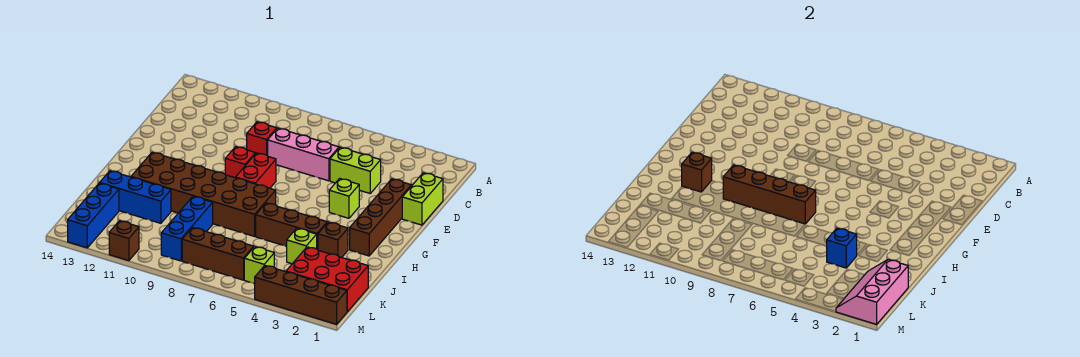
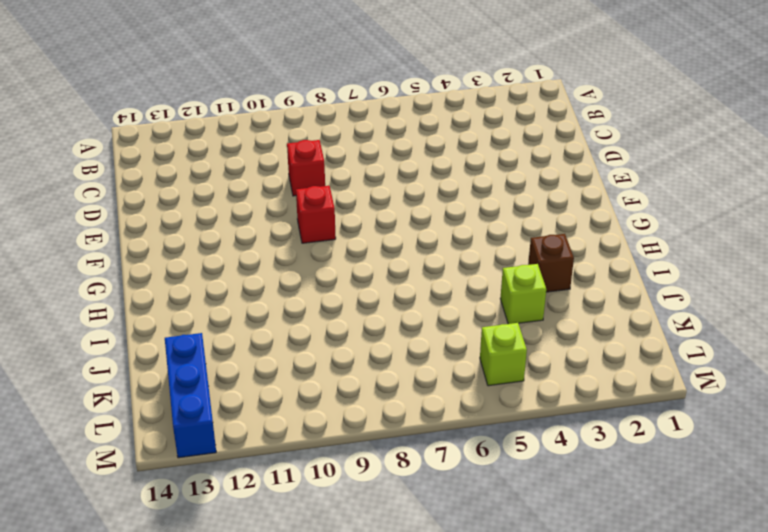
none -> lime 1x2 brick [402,173,443,225]
none -> lime 1x2 brick [330,147,381,193]
none -> pink 1x3 brick [268,128,339,181]

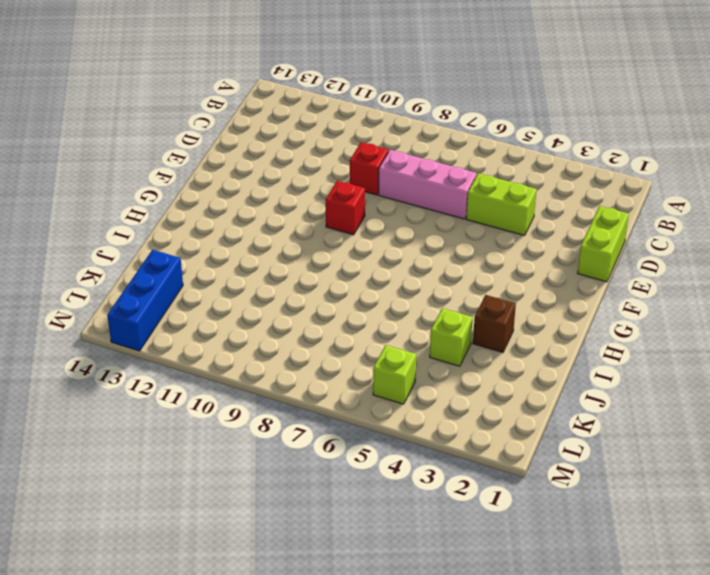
none -> brown 1x4 brick [350,179,411,256]
none -> lime 1x1 brick [329,179,359,218]
none -> red 1x2 brick [236,153,276,188]

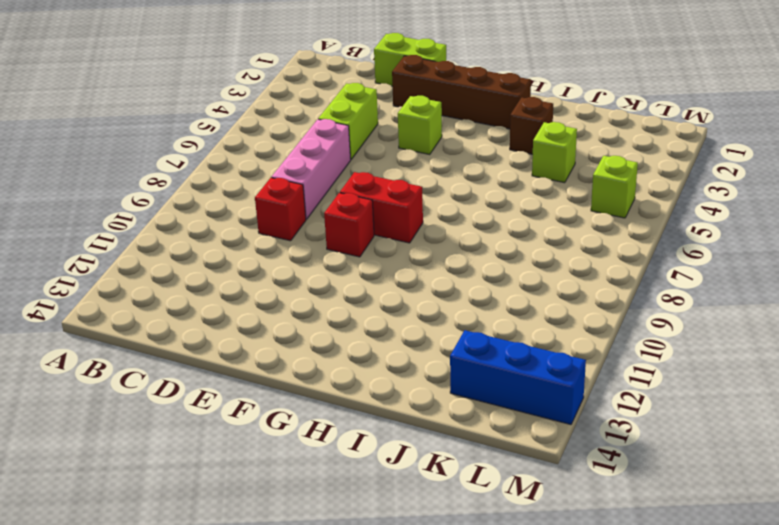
none -> brown 2x6 brick [131,152,276,236]
none -> brown 1x3 brick [256,203,327,250]
none -> blue 1x3 brick [161,196,213,261]

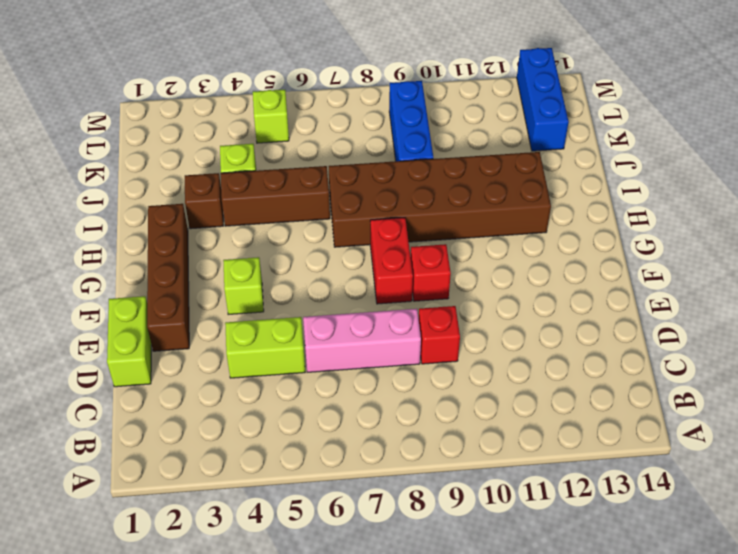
none -> blue 1x3 brick [100,171,171,223]
none -> red 2x3 brick [286,247,368,312]
none -> brown 1x3 brick [182,228,254,280]

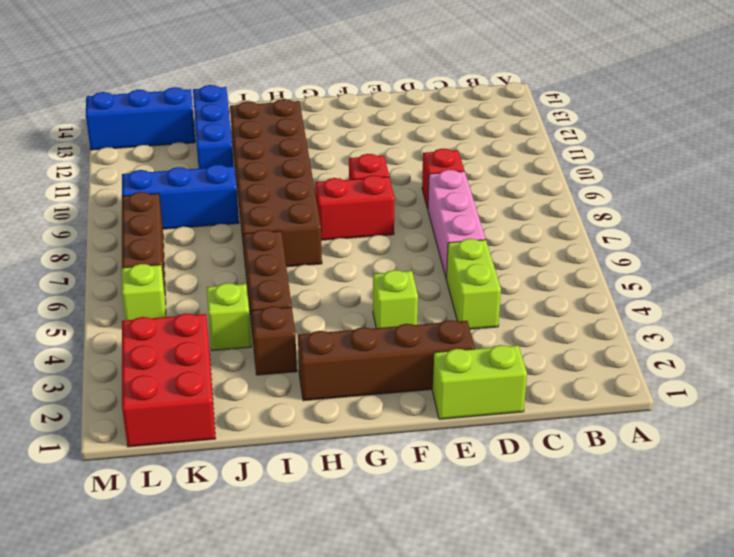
none -> brown 1x4 brick [255,266,347,324]
none -> brown 1x1 brick [109,221,139,261]
none -> brown 1x4 brick [723,165,816,224]

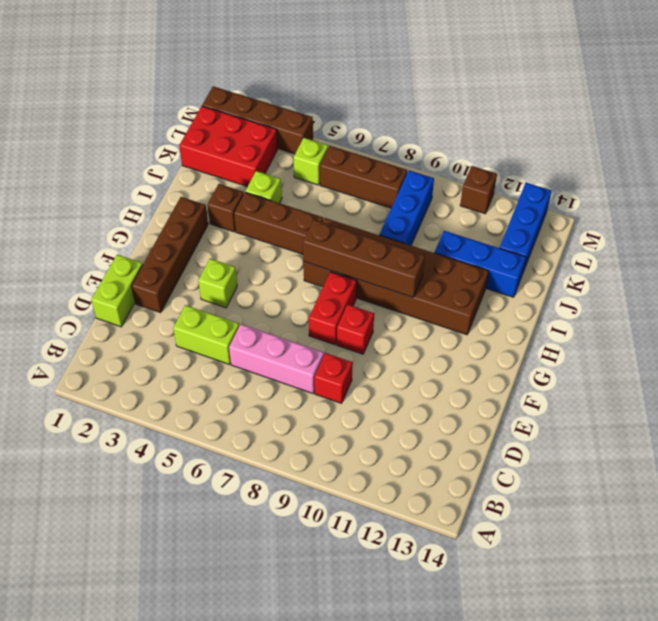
none -> brown 1x1 brick [682,152,712,192]
none -> blue 1x1 brick [827,228,857,268]
none -> pink 2x3 slope [836,260,908,324]

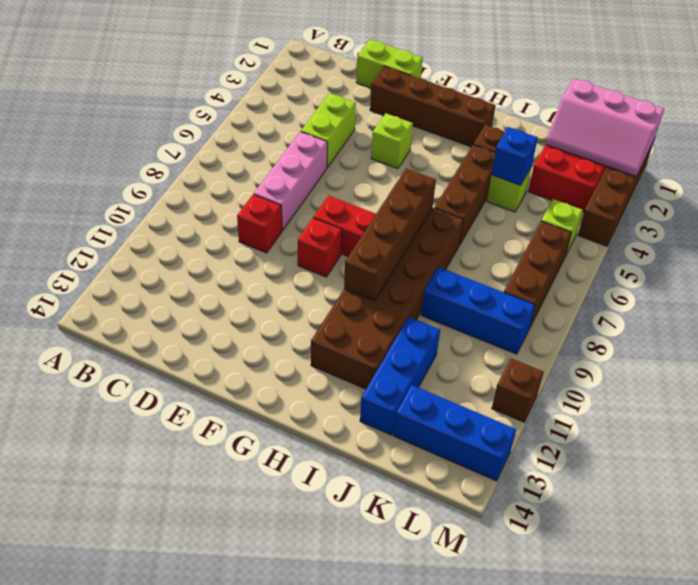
none -> brown 1x1 brick [682,152,712,192]

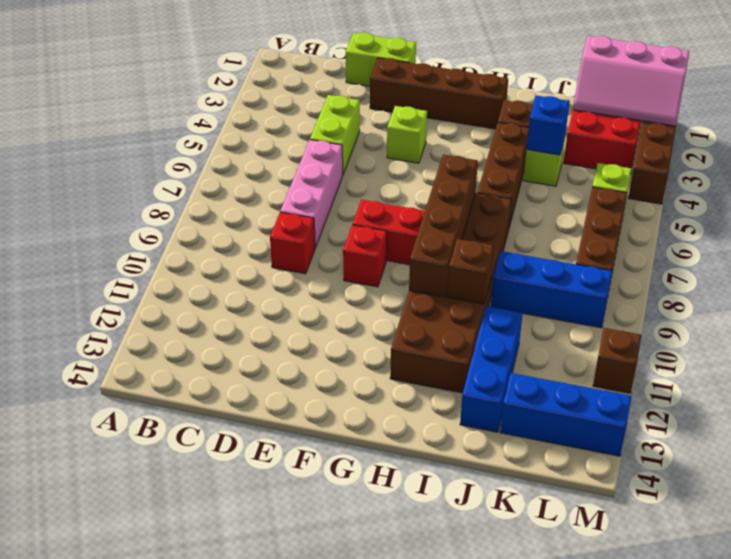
brown 1x1 brick [447,239,494,304] -> brown 1x1 brick moved to [682,152,712,192]

